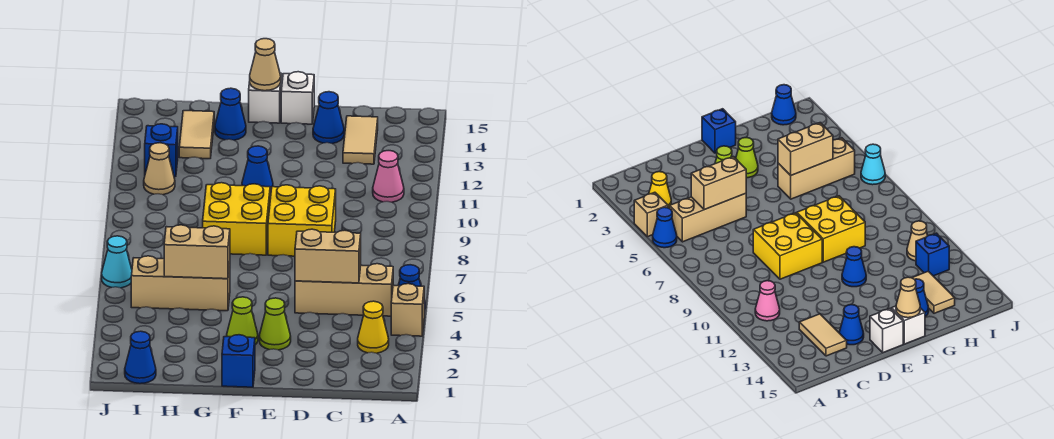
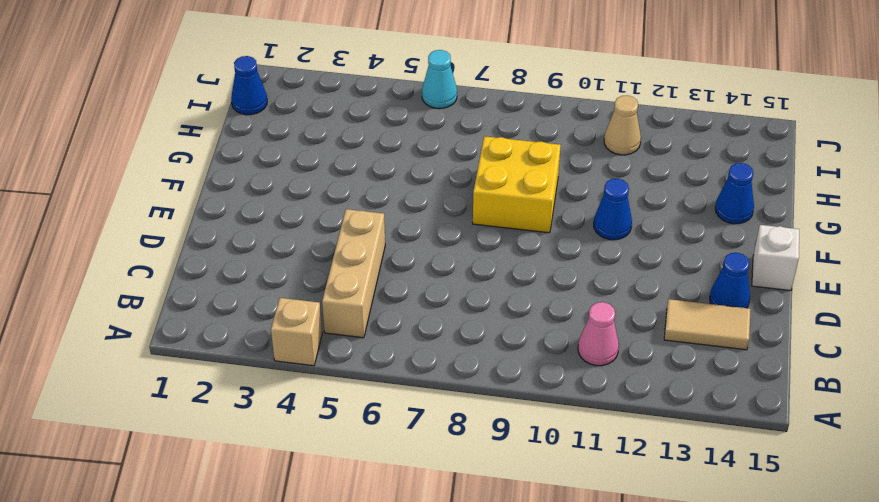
none -> blue 1x1 cone [398,265,425,310]
none -> yellow 1x1 cone [358,301,389,353]
none -> yellow 2x2 brick [268,185,336,256]

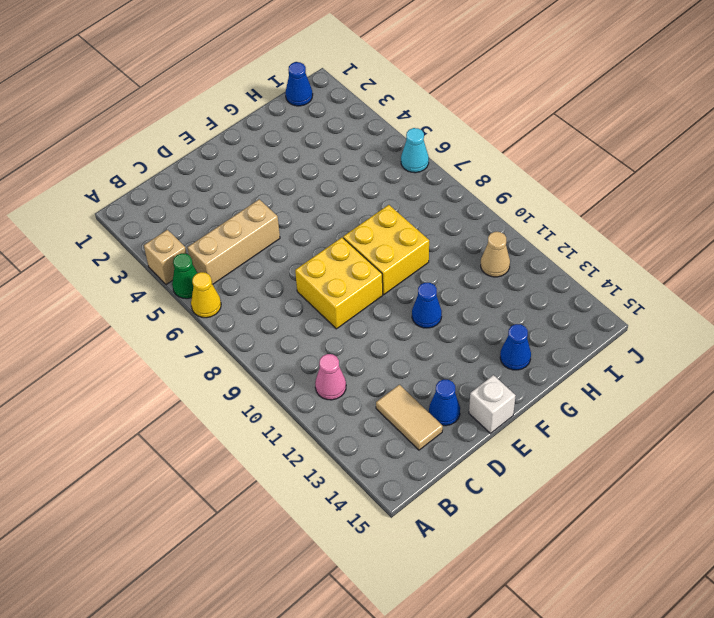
green 1x1 cone [172,253,198,299] -> blue 1x1 cone [398,265,425,310]
yellow 1x1 cone [191,272,221,318] -> yellow 1x1 cone moved to [358,301,389,353]
none -> lime 1x1 cone [259,298,291,350]
none -> blue 1x1 brick [222,335,255,387]
none -> lime 1x1 cone [227,297,258,345]

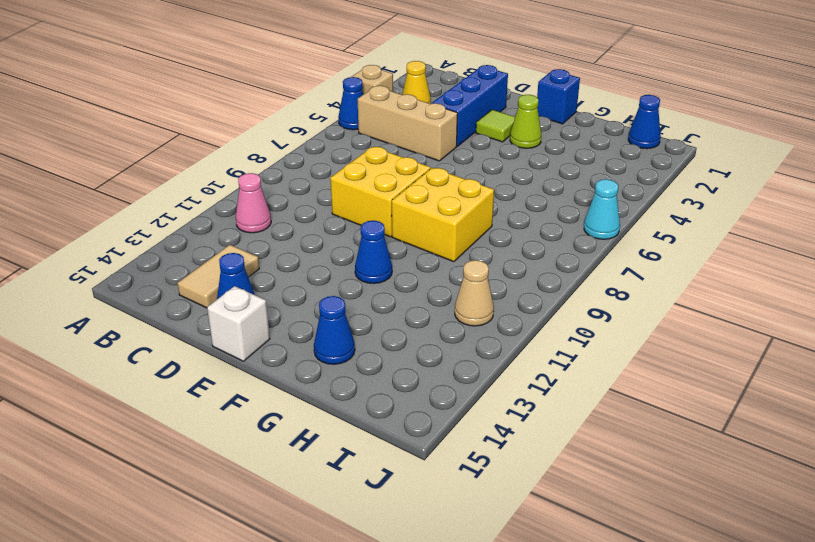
blue 1x3 brick [432,65,508,146] -> none
lime 1x1 tile [476,110,515,142] -> lime 1x1 cone [259,298,291,350]
none -> white 1x1 brick [249,73,282,123]
none -> tan 1x3 brick [131,256,230,311]
none -> tan 1x2 tile [179,111,214,159]

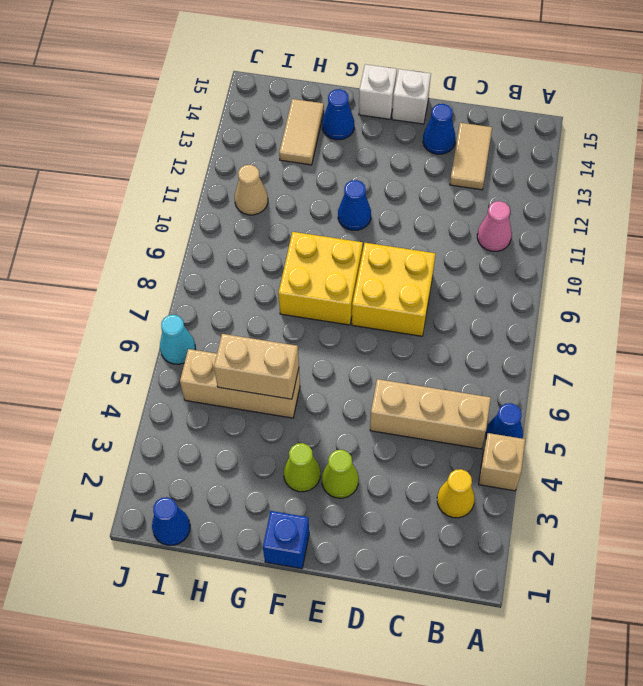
none -> blue 1x1 brick [145,124,178,177]
none -> tan 1x2 brick [295,229,361,283]
none -> tan 1x1 cone [250,39,281,91]

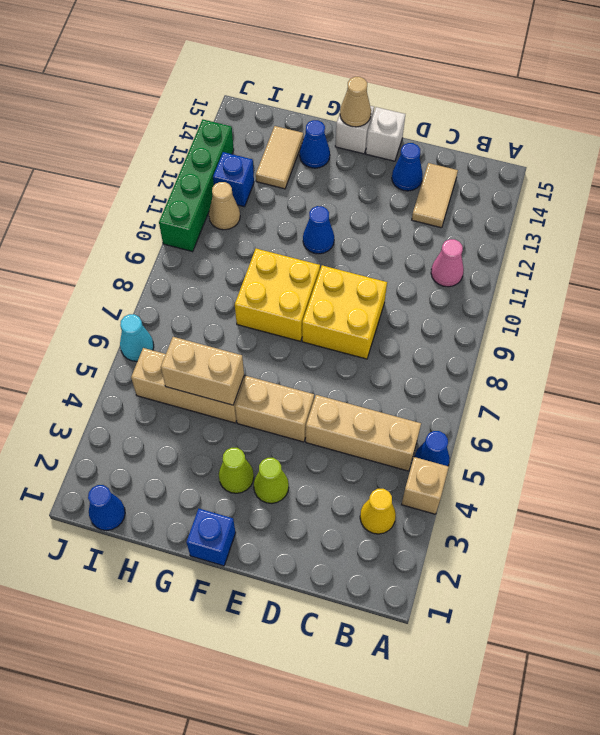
tan 1x2 brick [235,376,314,442] -> tan 1x2 brick moved to [295,229,361,283]
green 1x4 brick [159,119,234,252] -> none

